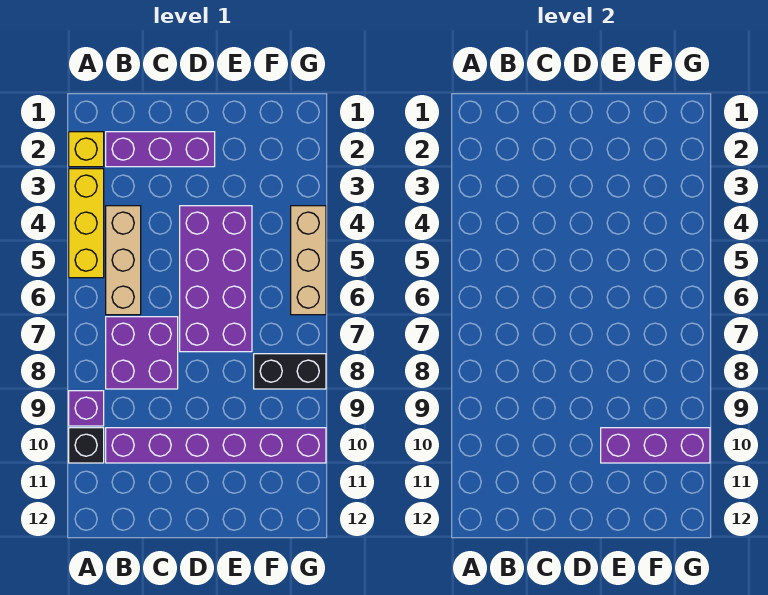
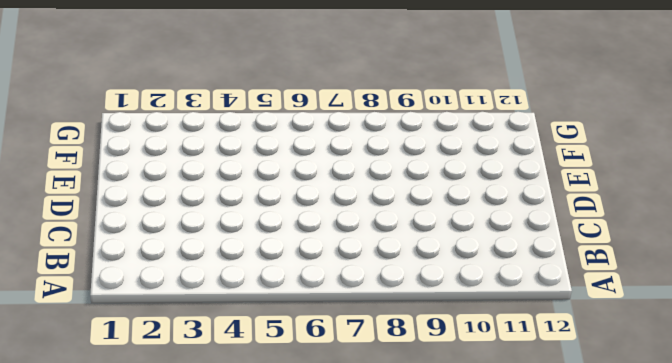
none -> yellow 1x1 brick [69,132,104,167]
none -> yellow 1x3 brick [69,169,104,278]
none -> purple 1x1 brick [69,391,104,426]

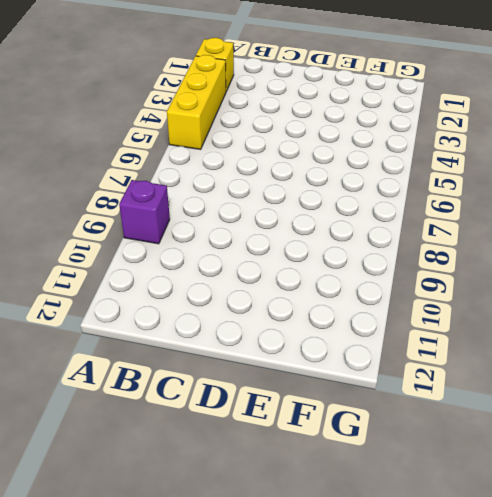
none -> black 1x1 brick [69,428,104,463]
none -> purple 1x3 brick [106,132,215,167]
none -> tan 1x3 brick [106,206,141,315]

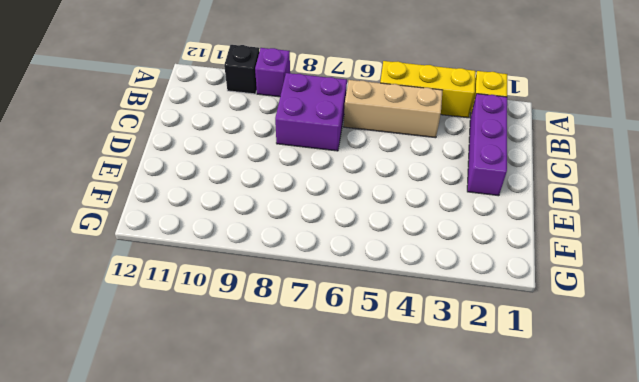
none -> purple 1x6 brick [106,428,326,463]
none -> purple 2x4 brick [180,206,252,352]
none -> black 1x2 brick [254,354,326,389]

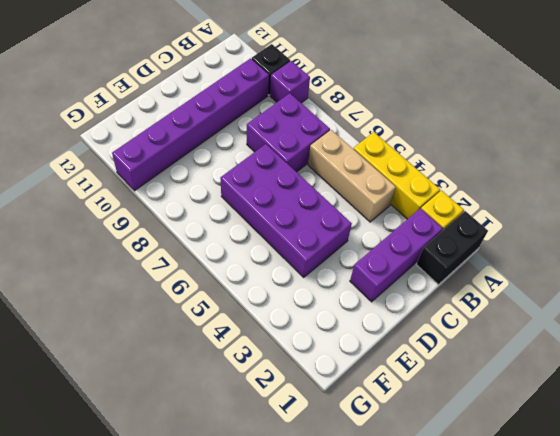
black 1x2 brick [416,211,488,285] -> black 1x2 brick moved to [254,354,326,389]
none -> tan 1x3 brick [291,206,326,315]
none -> purple 1x3 brick [601,428,710,463]

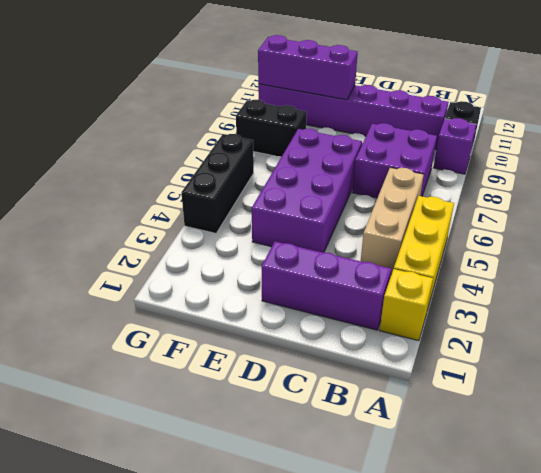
black 1x3 brick [181,134,254,233] -> tan 1x3 brick [291,206,326,315]

